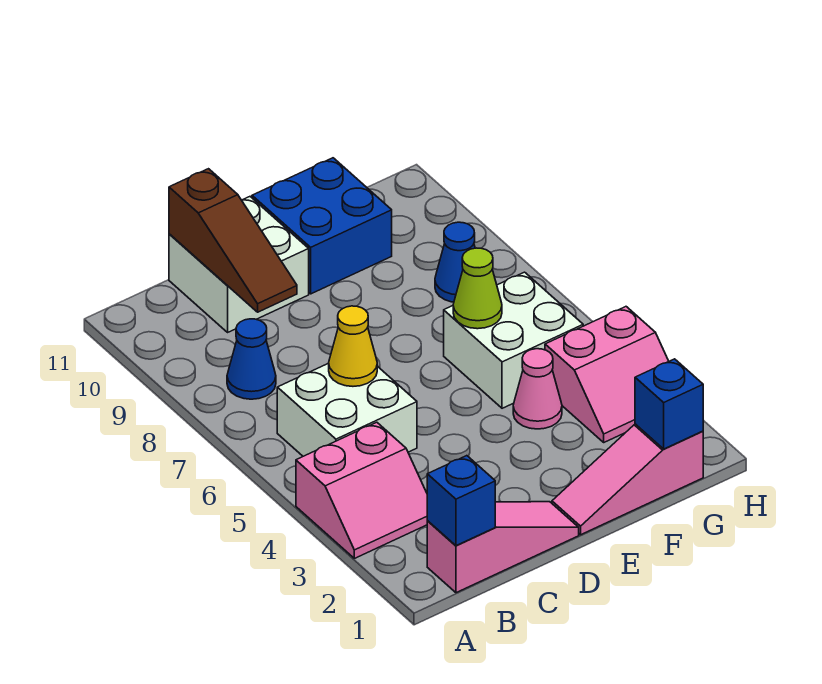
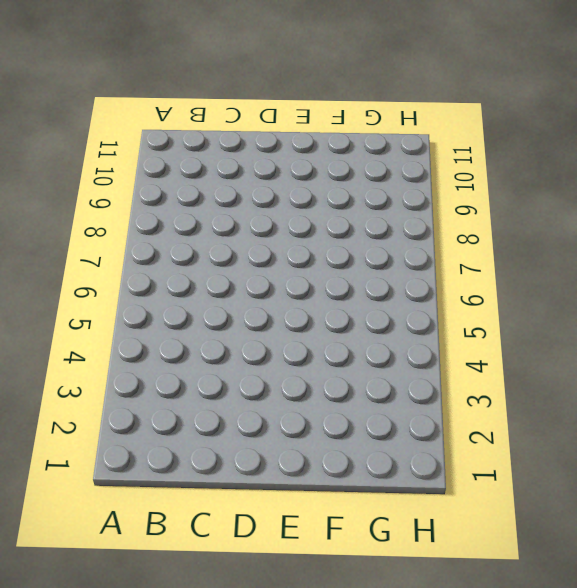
none -> pink 2x2 slope [296,422,428,558]
none -> pink 1x3 slope [427,502,579,593]
none -> white 2x2 brick [277,363,417,456]

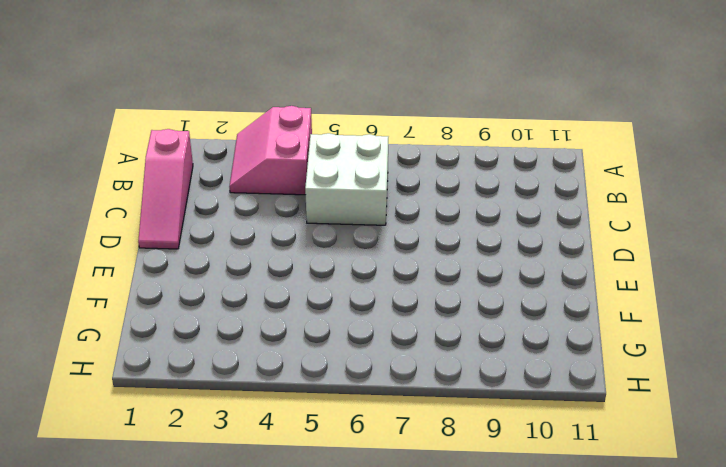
none -> blue 1x1 cone [227,319,276,399]
none -> white 2x2 brick [169,197,309,332]
none -> pink 1x3 slope [552,424,703,535]

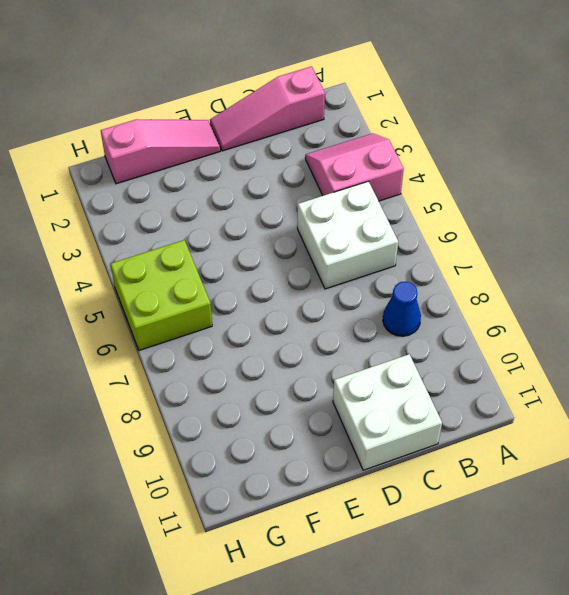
lime 2x2 brick [111,240,212,350] -> white 2x2 brick [444,272,583,408]
none -> blue 2x2 brick [252,158,392,294]
none -> pink 1x1 cone [513,349,562,429]
none -> pink 2x2 slope [545,307,669,442]

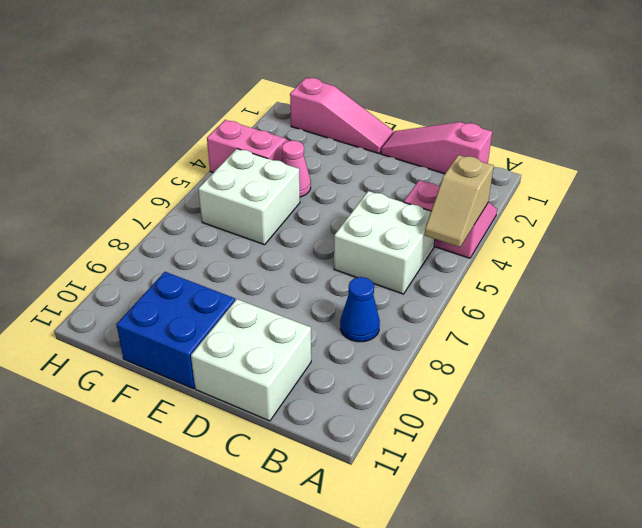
tan 1x2 slope [425,155,494,247] -> none
none -> blue 1x1 cone [435,222,475,302]
none -> blue 1x1 brick [427,456,495,546]
none -> yellow 1x1 cone [329,306,377,386]

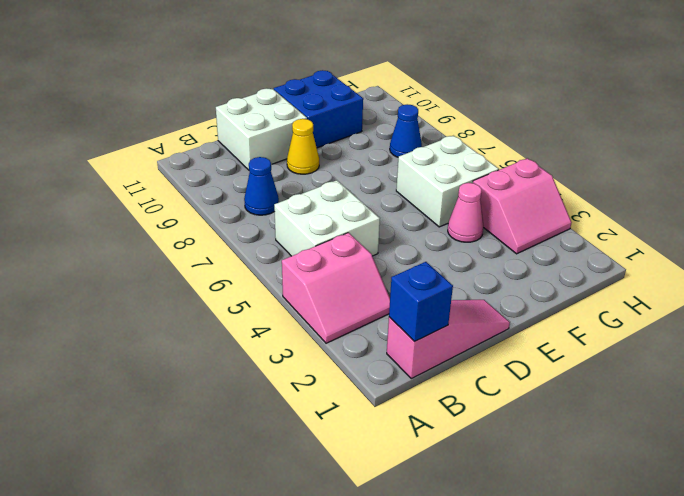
yellow 1x1 cone [287,119,319,174] -> yellow 1x1 cone moved to [329,306,377,386]
none -> pink 1x3 slope [552,424,703,535]
none -> brown 1x3 slope [169,169,297,312]
none -> lime 1x1 cone [453,248,502,329]

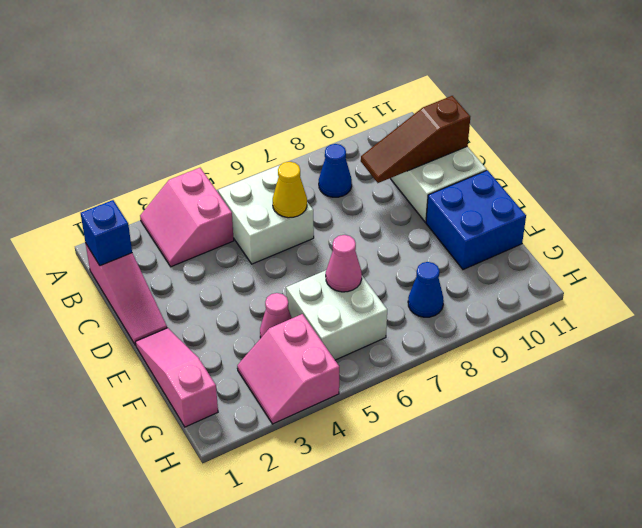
pink 1x1 cone [326,235,362,292] -> lime 1x1 cone [453,248,502,329]
none -> blue 1x1 brick [635,359,703,449]

